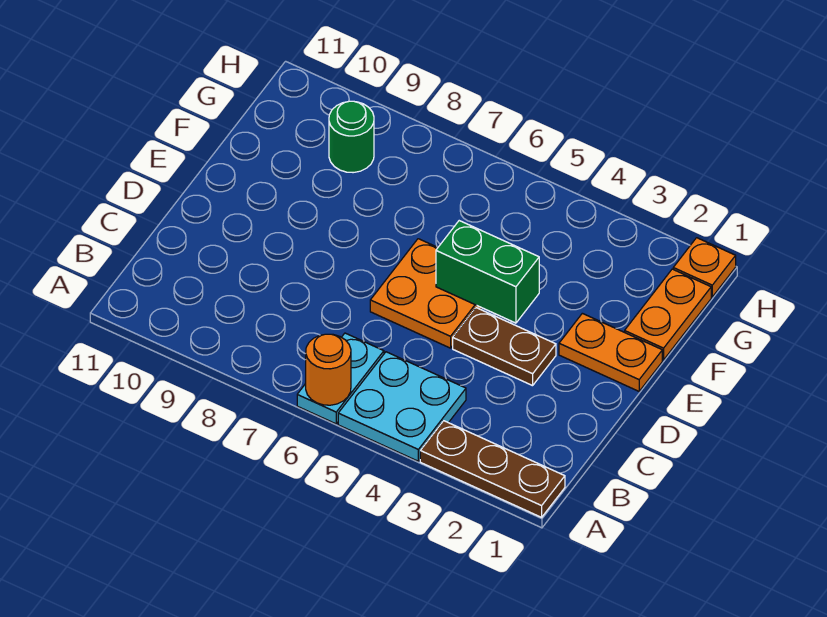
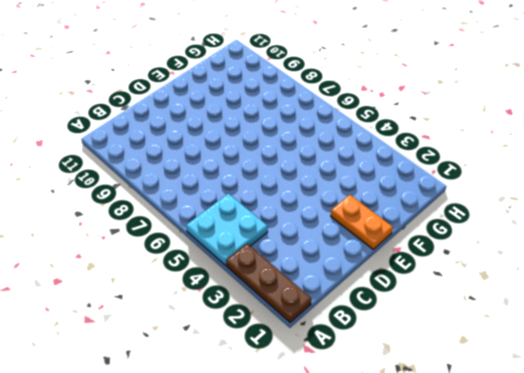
none -> cyan 1x2 plate [297,333,384,424]
none -> brown 1x2 plate [453,308,556,386]

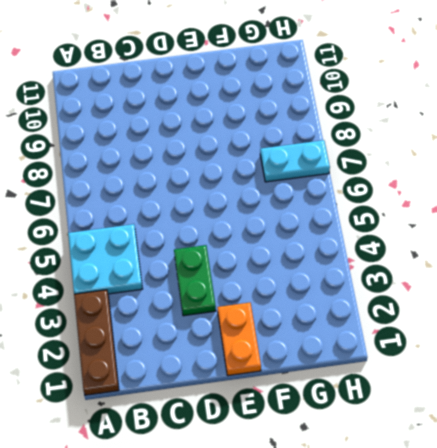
green 1x2 plate [174,245,216,316] -> brown 1x2 plate [453,308,556,386]
cyan 1x2 plate [260,140,330,182] -> cyan 1x2 plate moved to [297,333,384,424]
none -> orange 2x2 plate [370,239,481,348]
none -> orange 1x2 plate [625,269,711,360]

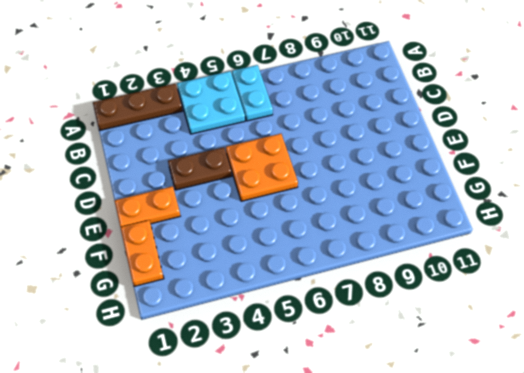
none -> green 1x1 round brick [329,101,374,173]
none -> orange 1x1 plate [673,238,736,297]

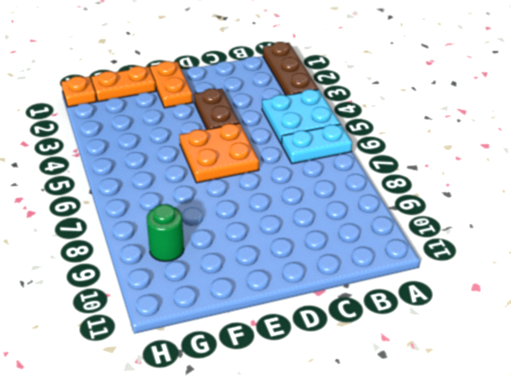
none -> orange 1x1 round brick [306,334,351,405]
none -> green 1x2 brick [436,221,539,323]

